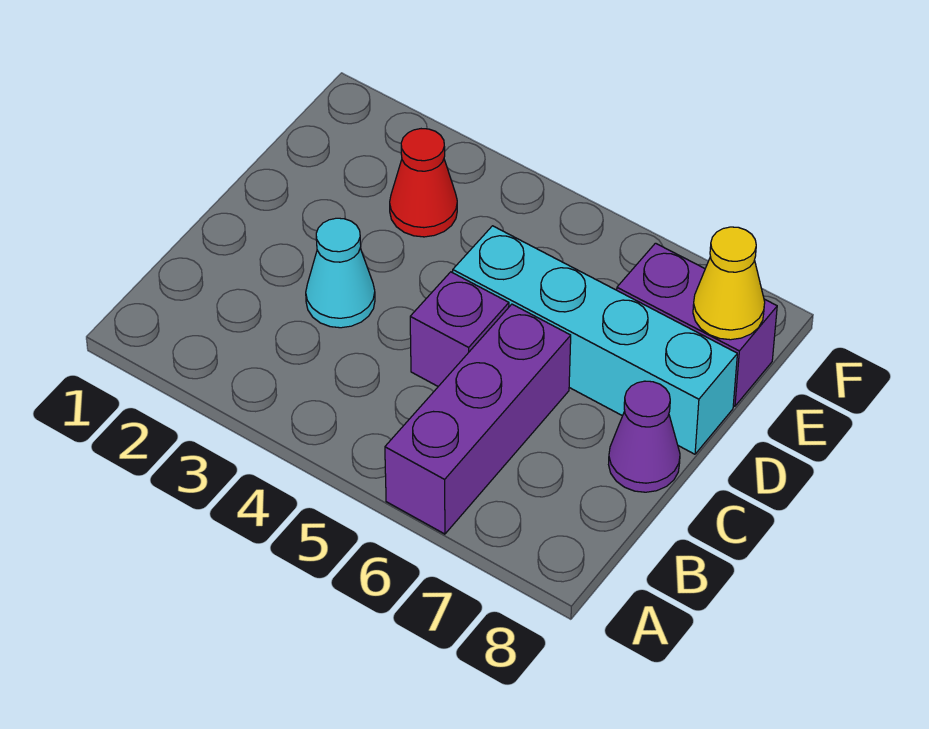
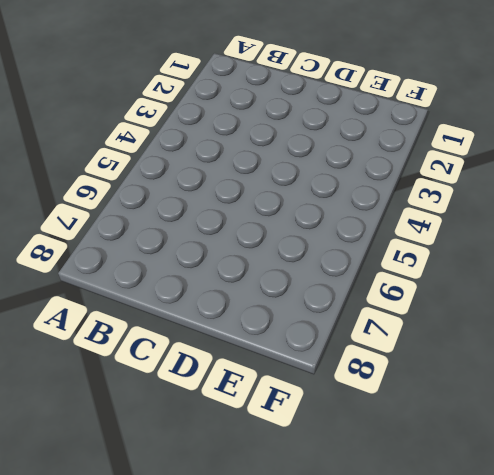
none -> purple 1x3 brick [385,304,571,534]
none -> cyan 1x1 cone [306,218,375,328]

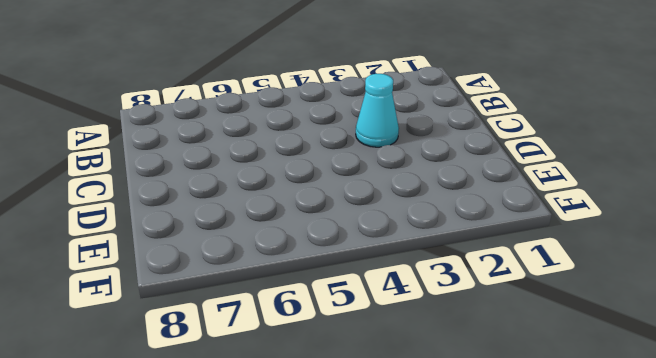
none -> purple 1x3 brick [385,304,571,534]
none -> purple 1x1 brick [410,272,509,386]

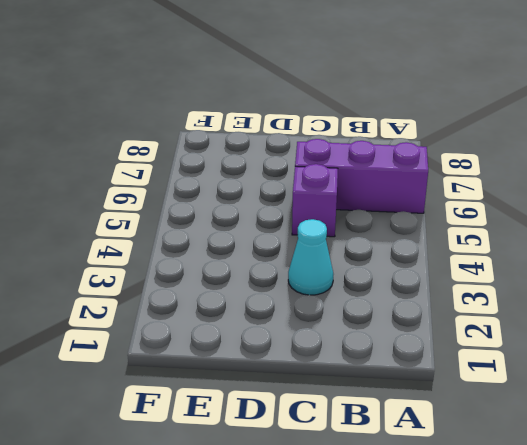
none -> purple 1x1 cone [609,381,680,492]
none -> cyan 1x4 brick [453,226,737,454]

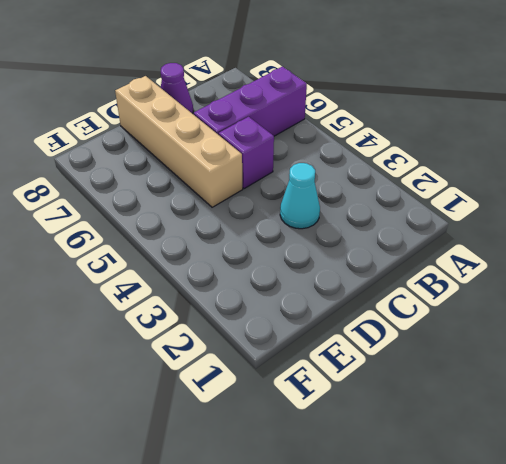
tan 1x4 brick [115,76,243,207] -> cyan 1x4 brick [453,226,737,454]
none -> red 1x1 cone [390,129,457,237]
none -> purple 1x2 brick [617,243,777,406]

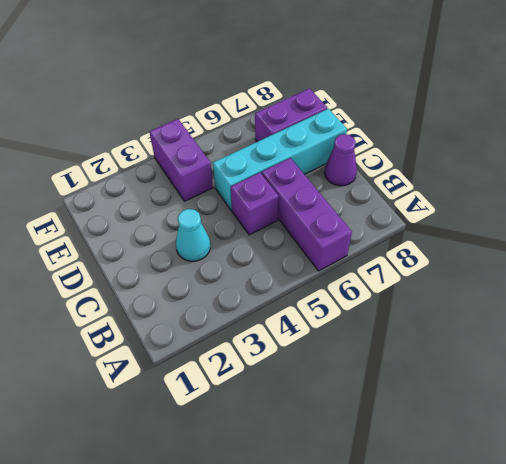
purple 1x2 brick [149,119,213,201] -> none
none -> red 1x1 cone [390,129,457,237]
none -> yellow 1x1 cone [693,227,765,340]

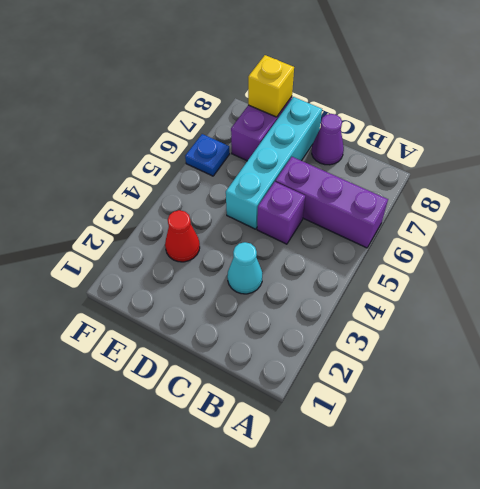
yellow 1x1 brick [248,55,294,117] -> yellow 1x1 cone [693,227,765,340]
blue 1x1 plate [185,134,230,176] -> none

